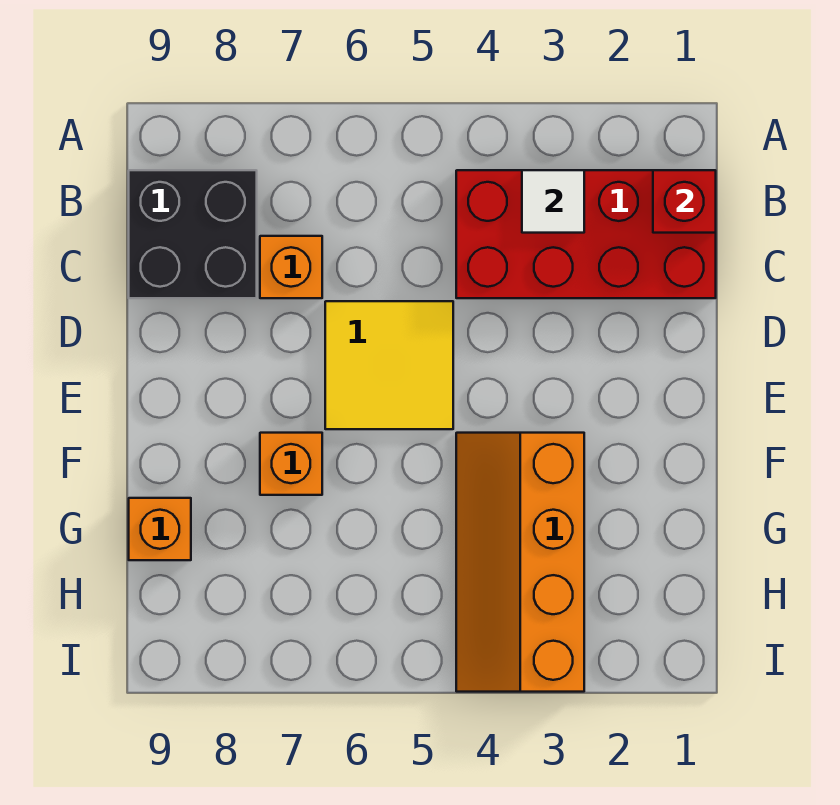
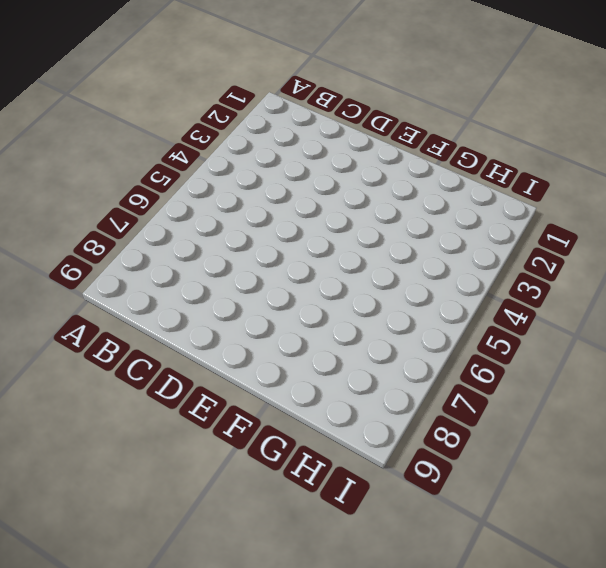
none -> red 2x4 brick [456,170,716,298]
none -> black 2x2 brick [129,170,257,298]

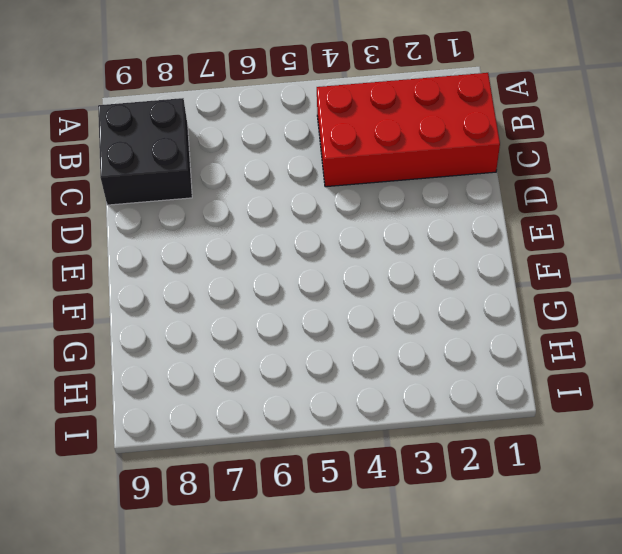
none -> orange 1x1 brick [260,236,322,298]
none -> yellow 2x2 tile [325,301,453,429]

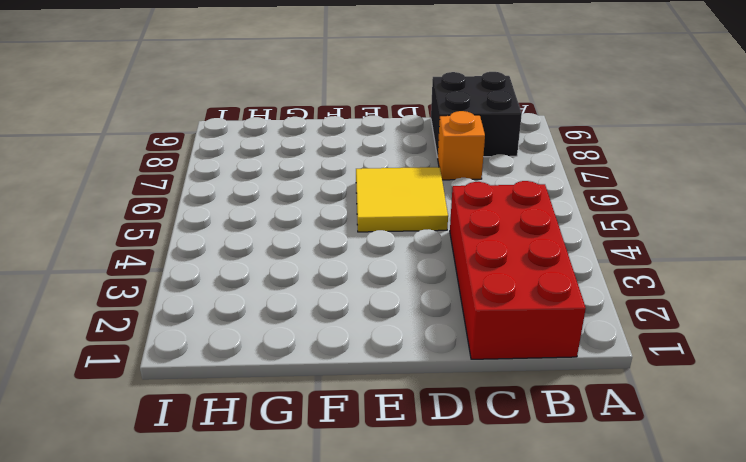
none -> orange 2x4 slope [456,433,584,692]
none -> orange 1x1 brick [260,433,322,495]

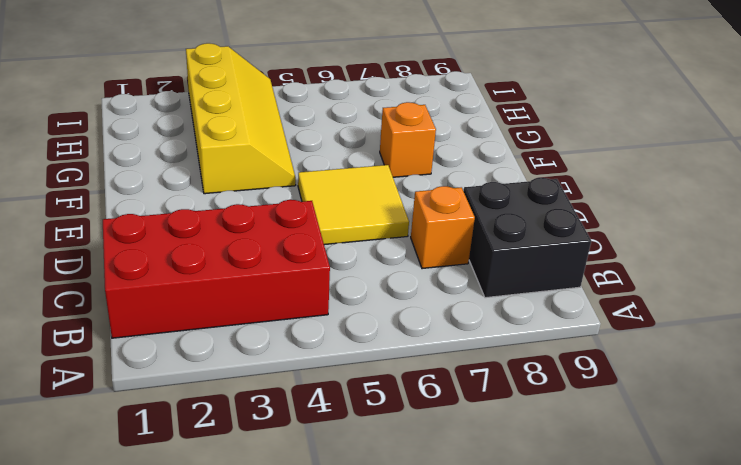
yellow 2x4 slope [186,43,296,194] -> orange 2x4 slope [456,433,584,692]
none -> orange 1x1 brick [129,498,191,560]
none -> red 1x1 brick [653,170,716,233]

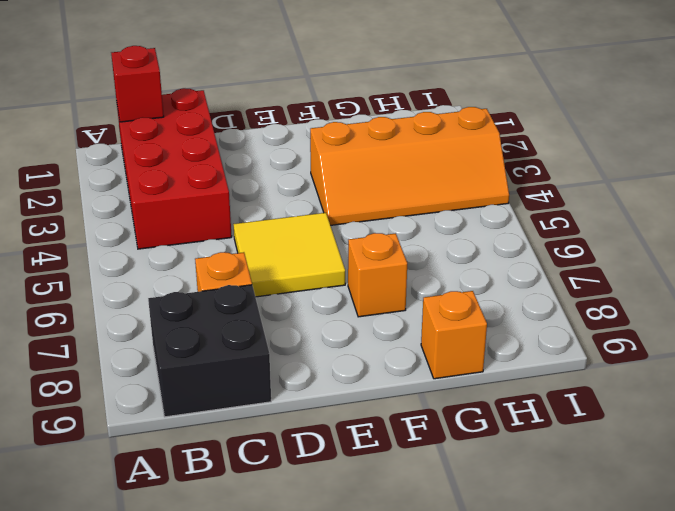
none -> white 1x1 tile [522,170,584,233]

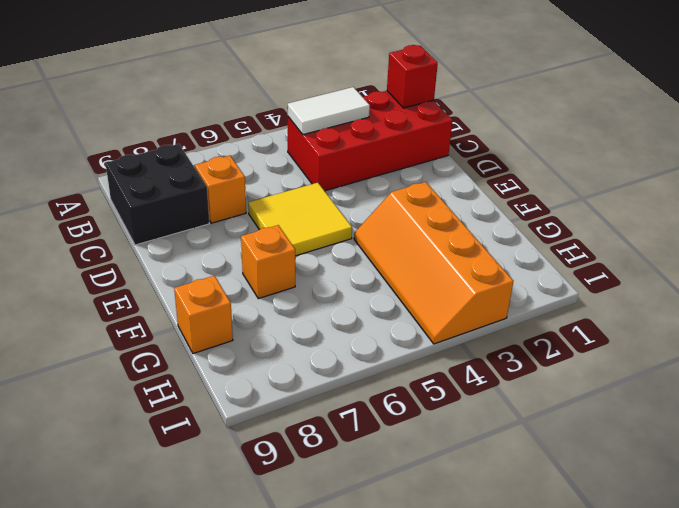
white 1x2 tile [288,87,370,135] -> white 1x1 tile [522,170,584,233]

